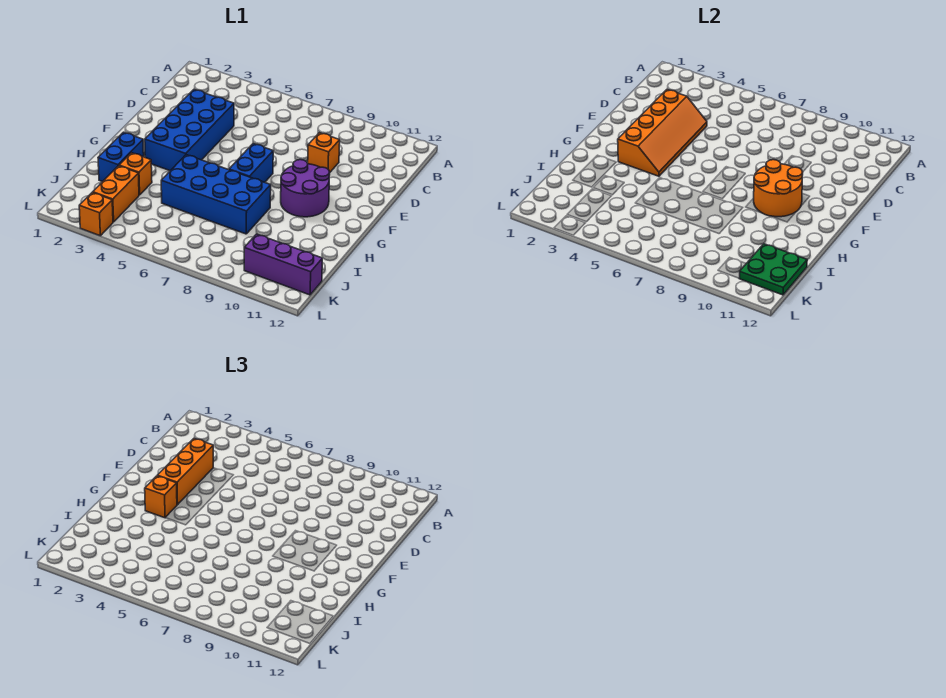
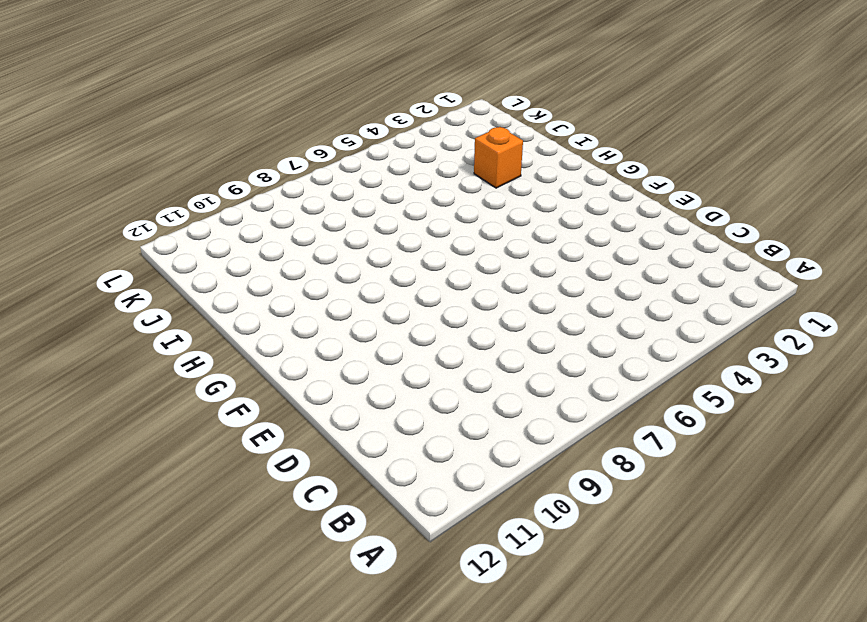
none -> blue 2x4 brick [145,89,234,171]
none -> orange 1x1 brick [308,133,340,172]
none -> blue 1x2 brick [229,144,273,182]

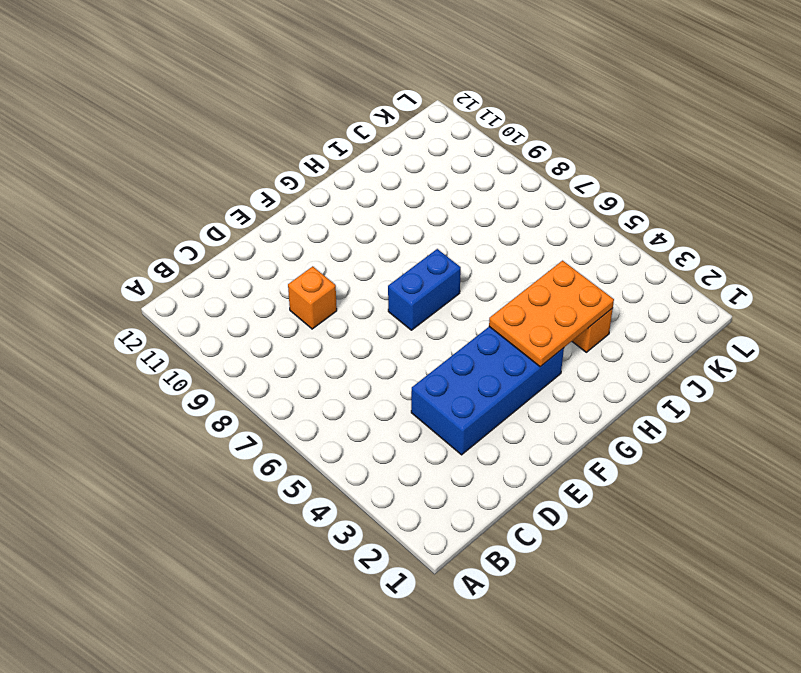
orange 2x3 plate [489,261,614,367] -> orange 2x4 slope [618,89,707,176]
none -> purple 2x2 round brick [281,160,330,217]
none -> blue 1x2 brick [98,132,144,182]
none -> blue 2x4 brick [161,155,271,234]

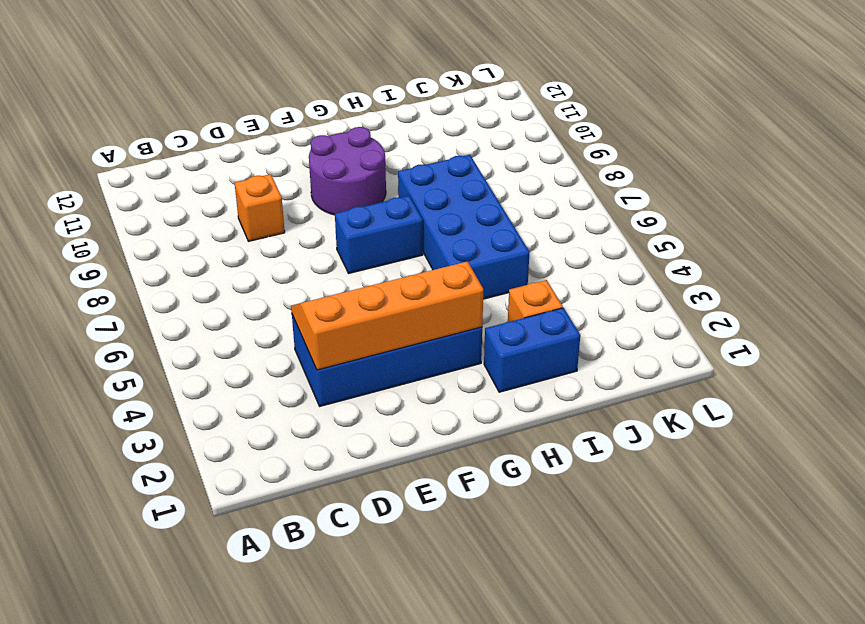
none -> orange 1x2 brick [93,166,139,222]
none -> purple 1x3 brick [244,234,322,295]
none -> orange 1x1 brick [79,192,113,236]

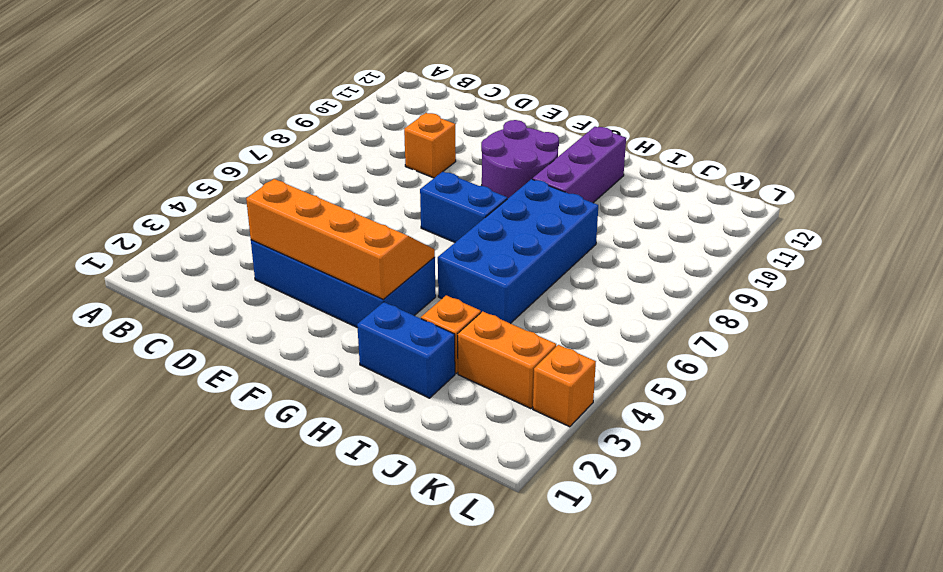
purple 1x3 brick [533,127,626,203] -> purple 1x3 brick moved to [244,234,322,295]
none -> orange 2x2 round brick [754,160,803,217]
none -> green 2x2 plate [739,244,807,295]
none -> orange 1x3 brick [157,438,213,505]

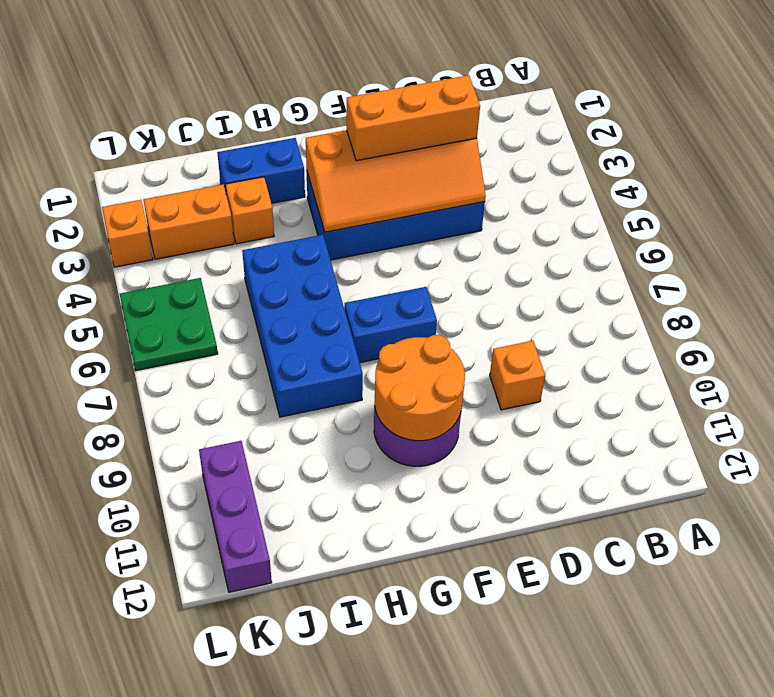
green 2x2 plate [120,278,218,370] -> green 2x2 plate moved to [739,244,807,295]
none -> orange 1x1 brick [145,476,177,518]

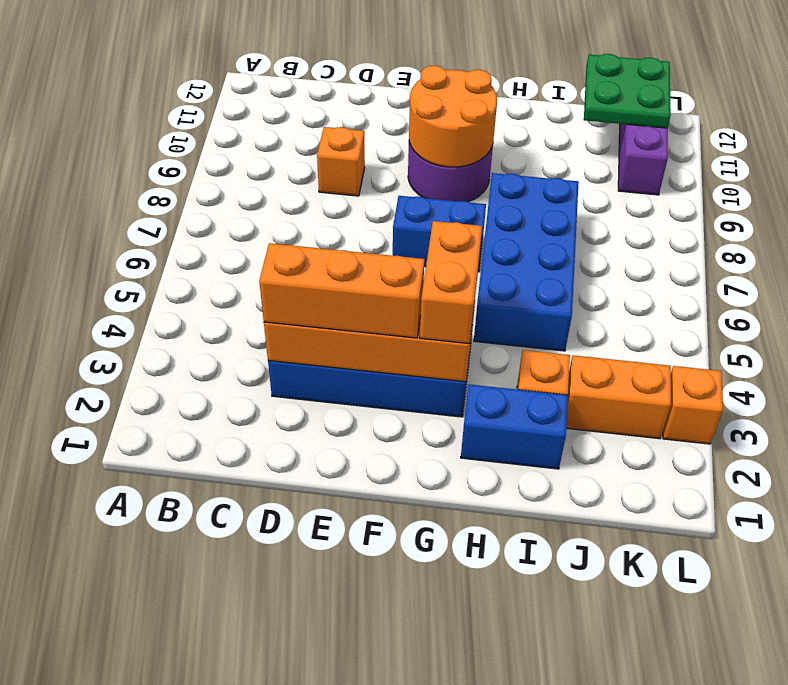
orange 1x2 brick [420,221,482,344] -> orange 1x1 brick [145,476,177,518]

